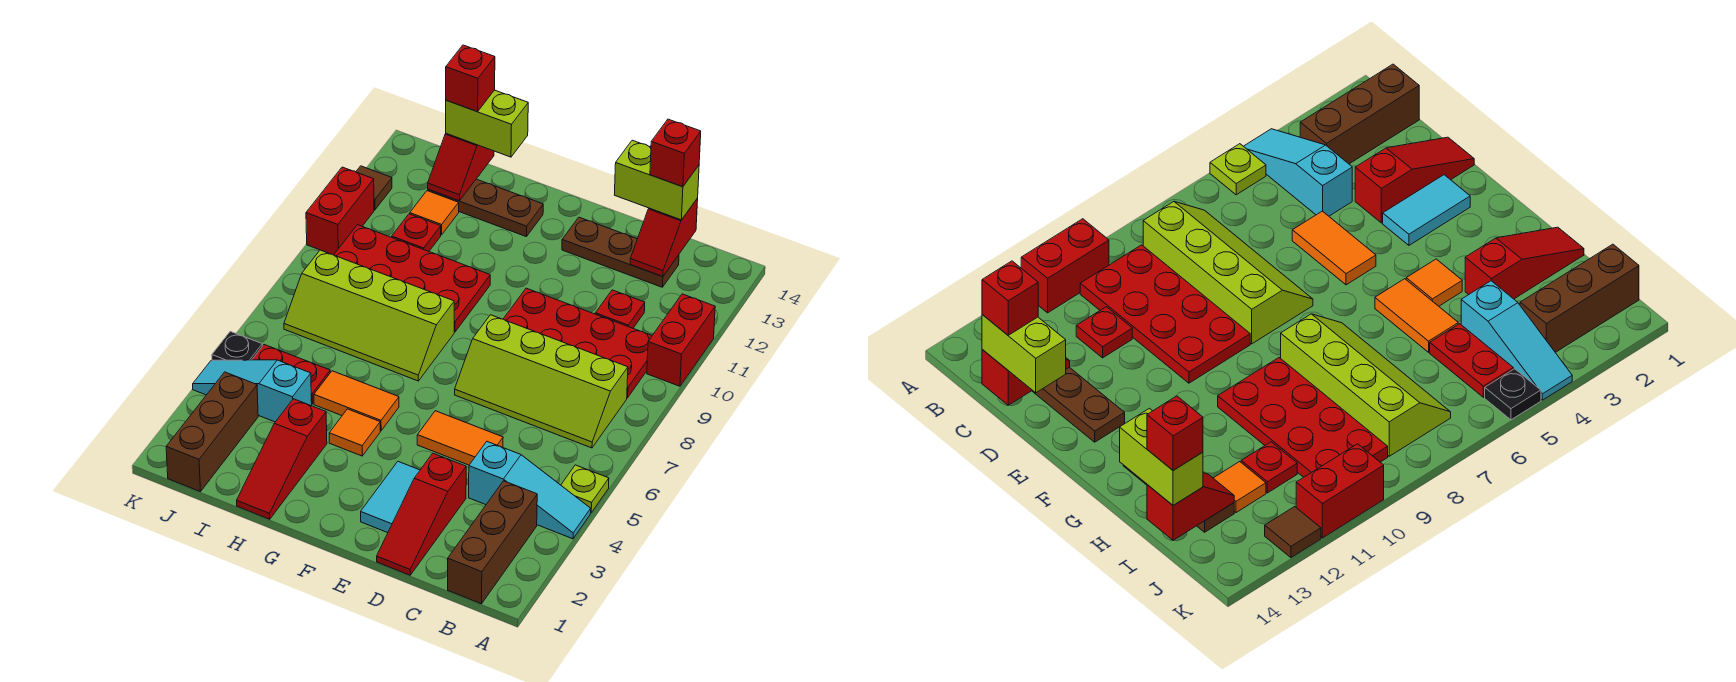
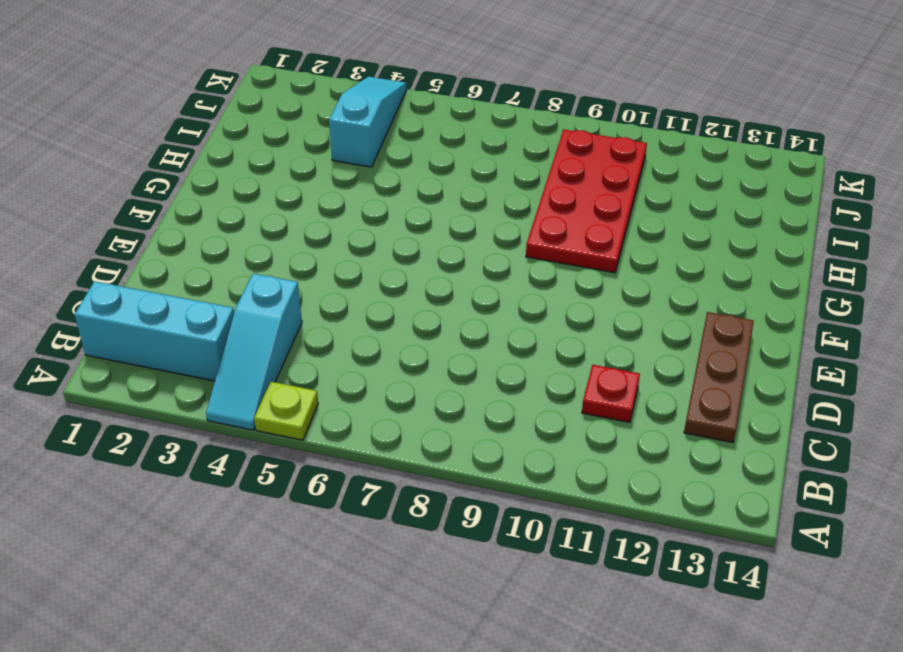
cyan 1x3 brick [75,281,234,381] -> brown 1x3 brick [448,481,537,604]
none -> red 1x2 brick [647,294,715,386]
none -> lime 2x4 slope [455,315,628,448]
none -> red 2x4 plate [504,288,652,398]
none -> red 1x3 slope [377,453,466,575]

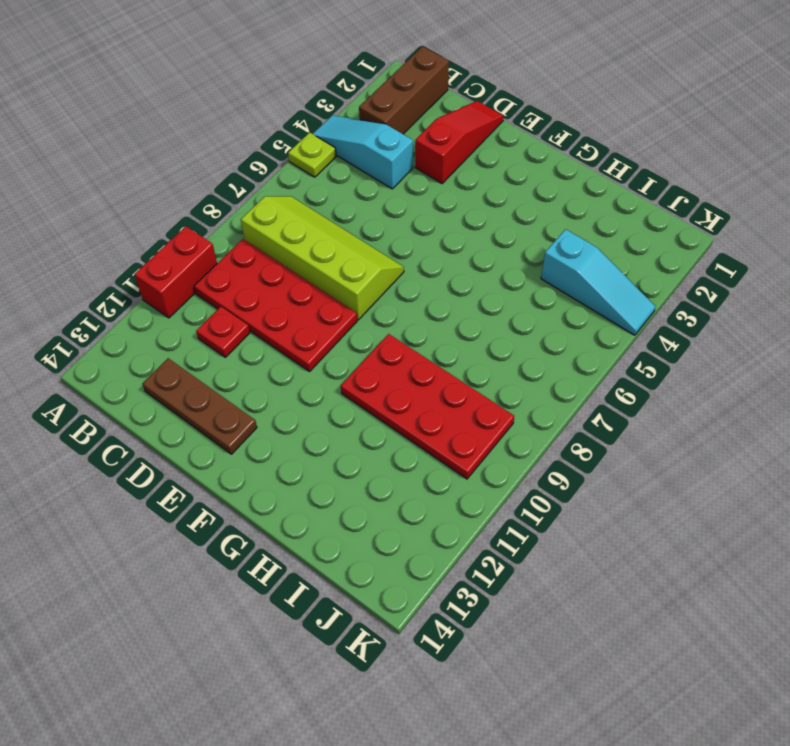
none -> orange 1x2 tile [417,411,503,465]
none -> cyan 1x2 tile [361,462,420,533]
none -> orange 1x1 tile [329,409,380,456]
none -> orange 1x2 tile [314,371,399,431]

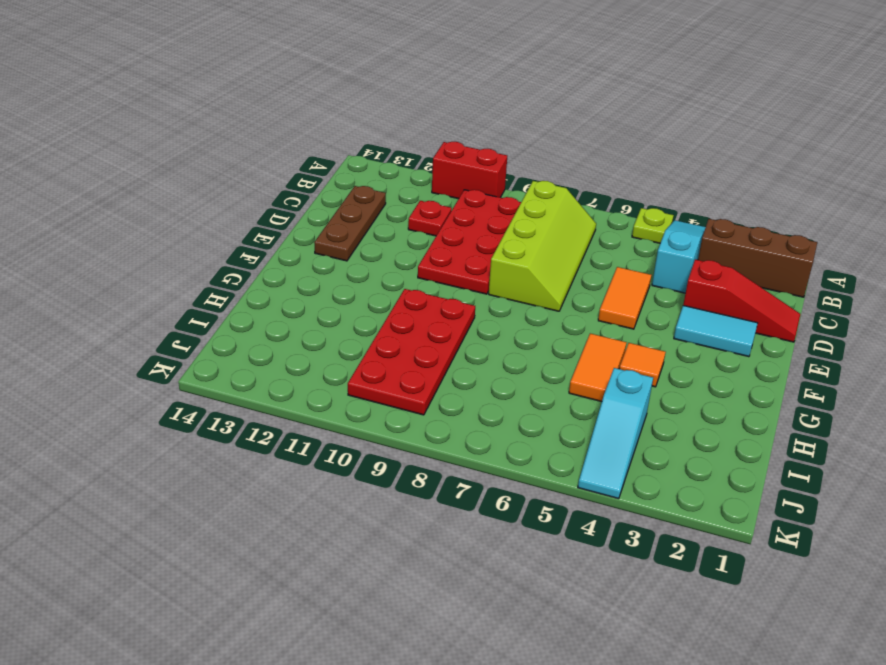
none -> lime 2x4 slope [284,250,454,381]
none -> brown 1x3 plate [428,179,543,237]
none -> red 1x3 slope [237,399,327,519]
none -> red 1x2 plate [252,345,330,404]

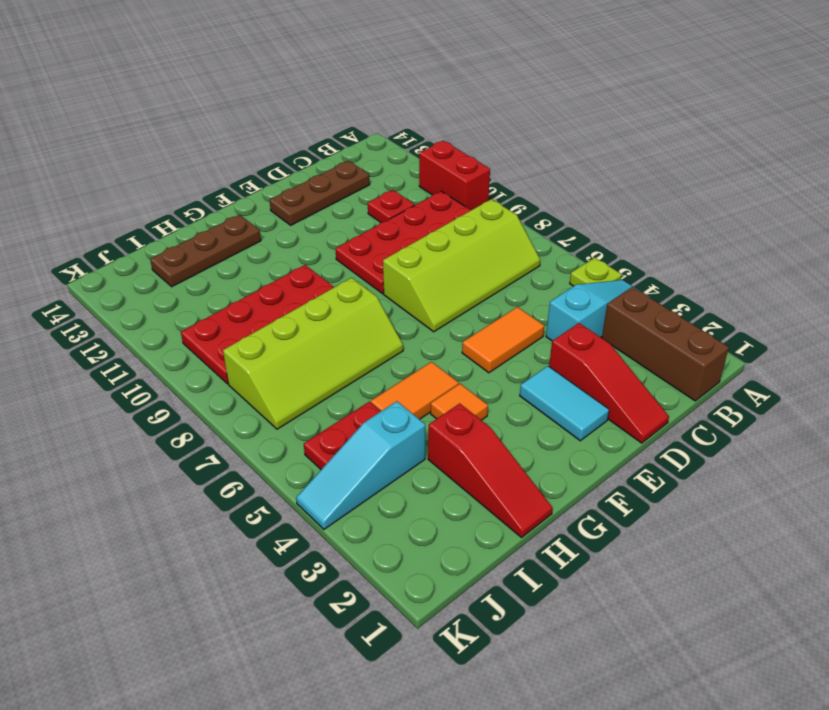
none -> red 1x1 plate [392,214,441,251]
none -> orange 1x1 tile [410,191,459,235]
none -> brown 1x3 brick [166,372,258,492]
none -> black 1x1 plate [212,331,262,360]

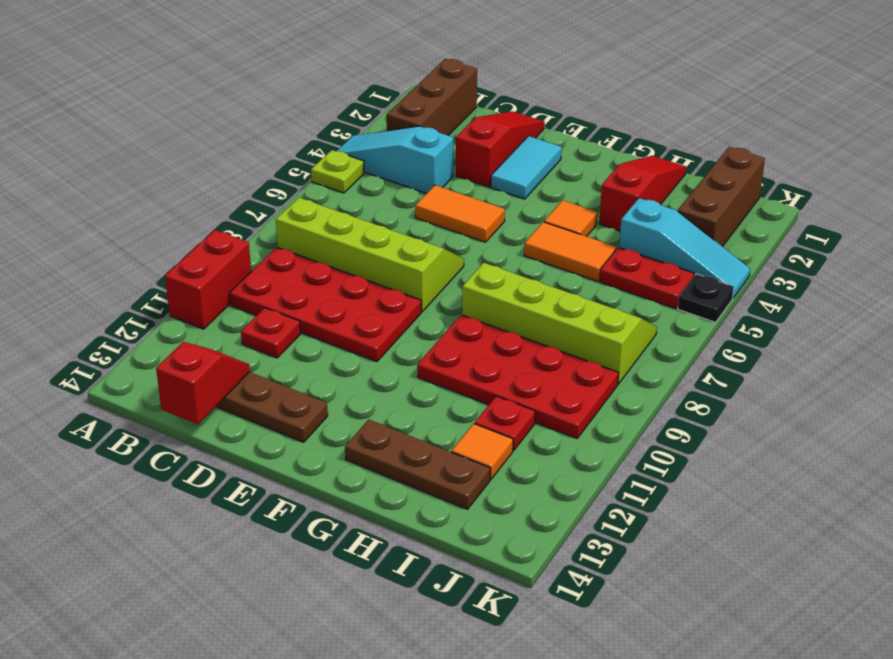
none -> red 1x2 brick [306,167,374,255]
none -> brown 1x1 tile [356,166,392,210]
none -> red 1x2 slope [428,134,494,201]
none -> lime 1x2 brick [615,140,699,220]

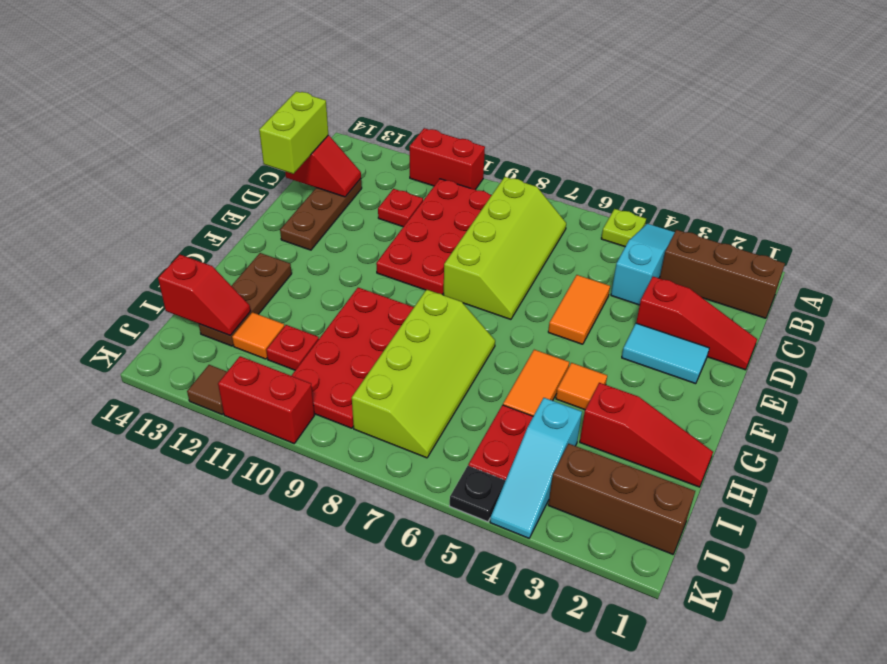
none -> lime 1x2 brick [446,90,528,157]
none -> red 1x1 brick [650,119,701,187]
none -> red 1x1 brick [446,45,495,111]

